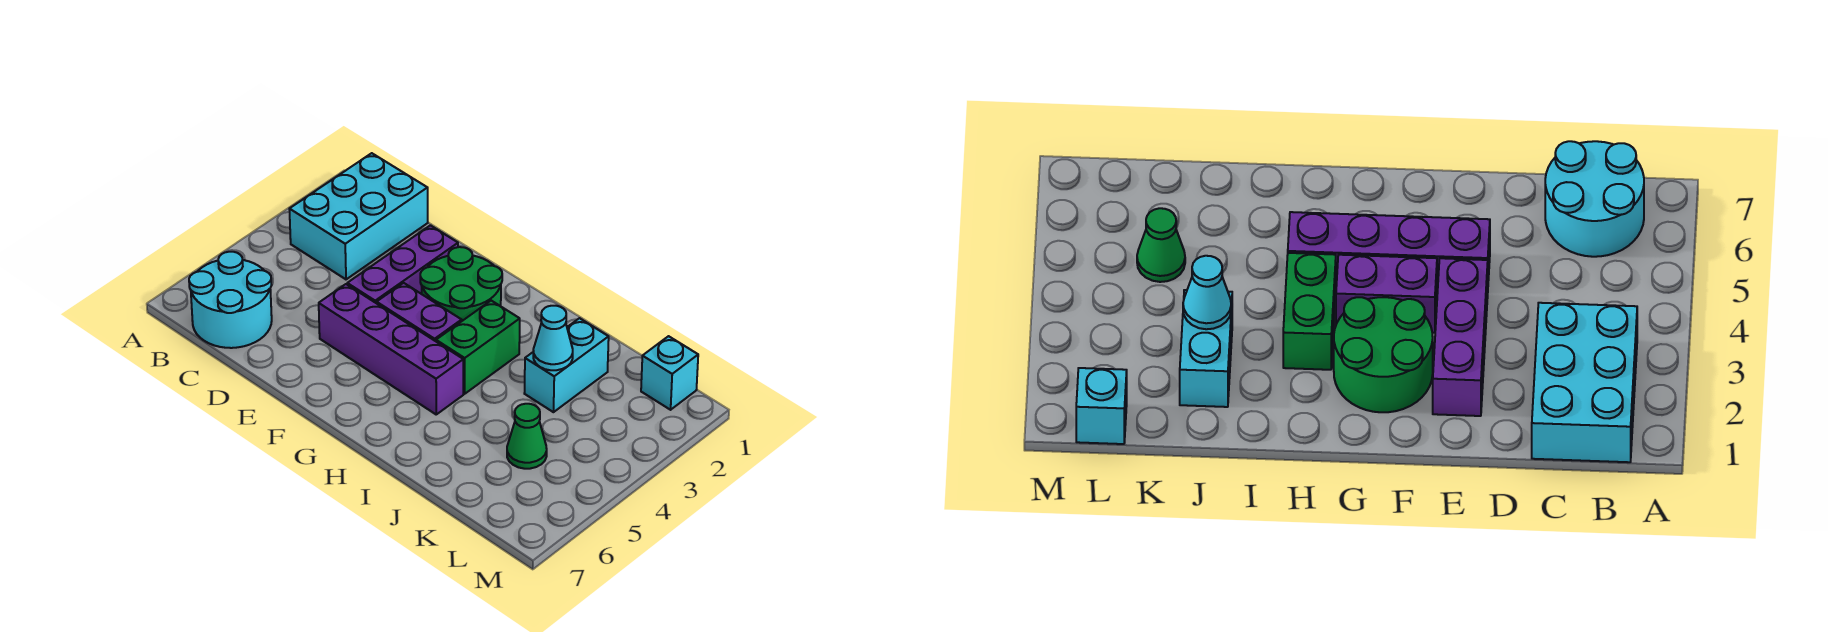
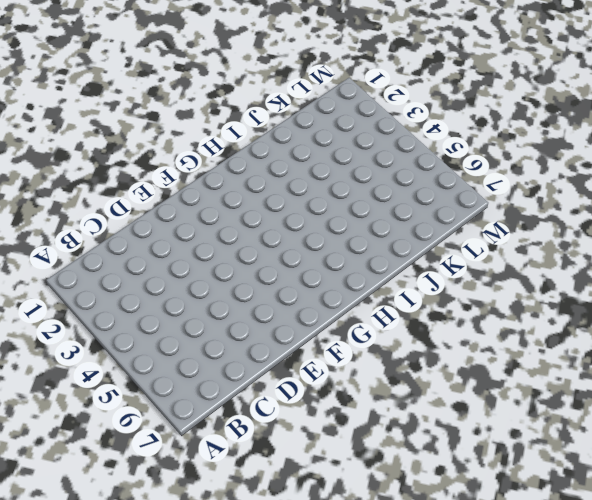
none -> cyan 2x3 brick [289,153,428,279]
none -> cyan 2x2 round brick [189,252,272,348]

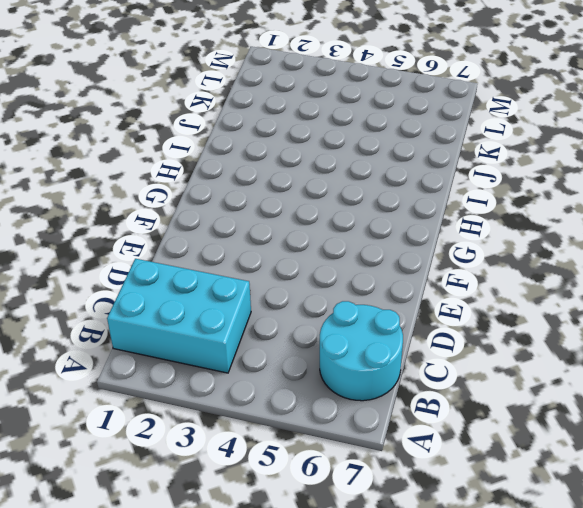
none -> purple 1x3 brick [347,225,458,303]
none -> purple 1x4 brick [319,284,463,414]

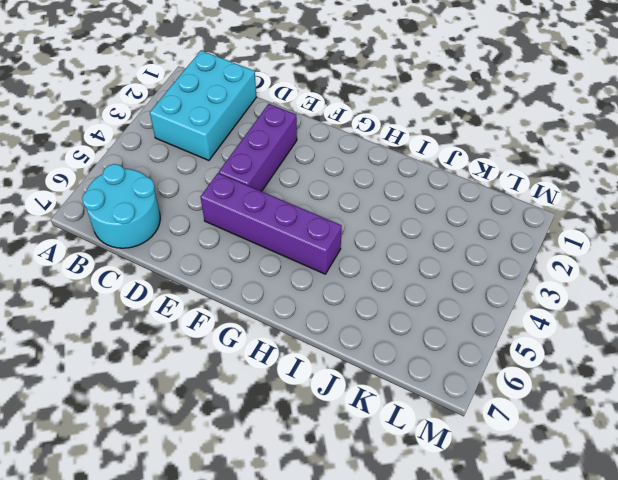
none -> green 2x2 round brick [420,247,502,321]
none -> purple 1x2 brick [377,283,462,341]

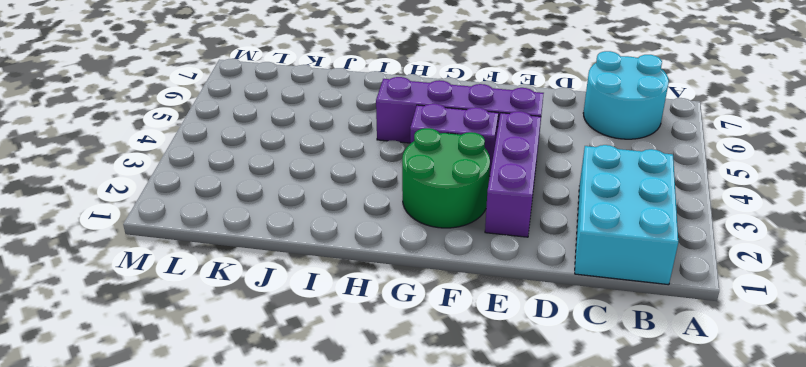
none -> green 1x2 brick [436,301,520,394]
none -> cyan 1x2 brick [524,318,609,412]

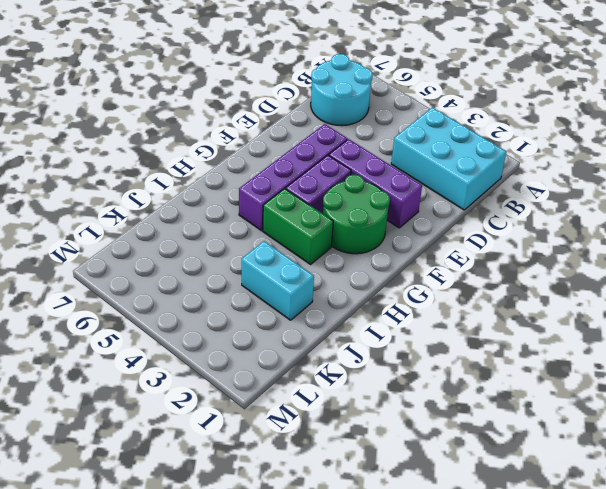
none -> green 1x1 cone [507,404,547,469]
none -> cyan 1x1 brick [641,336,698,410]

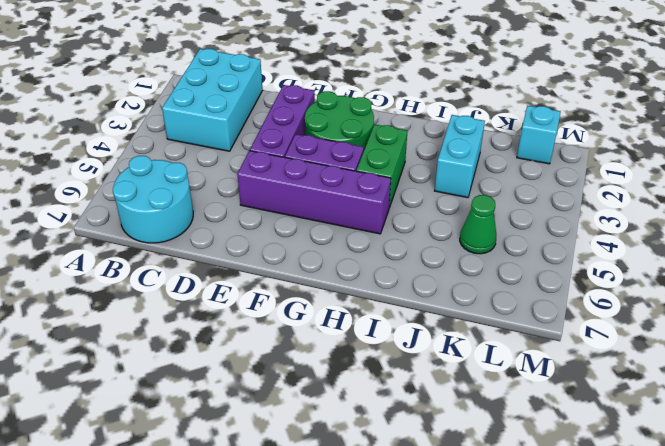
none -> cyan 1x1 cone [533,306,573,370]

